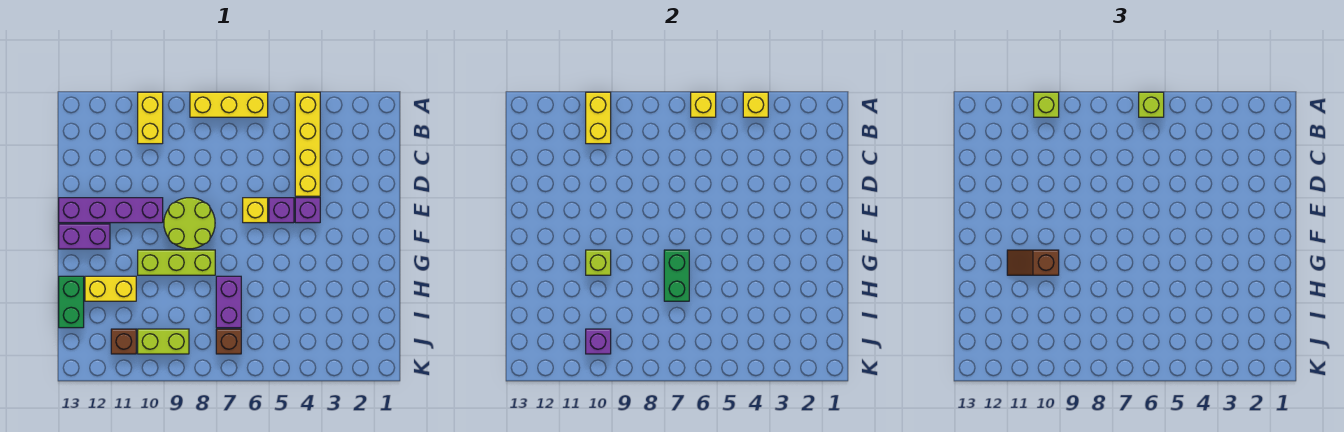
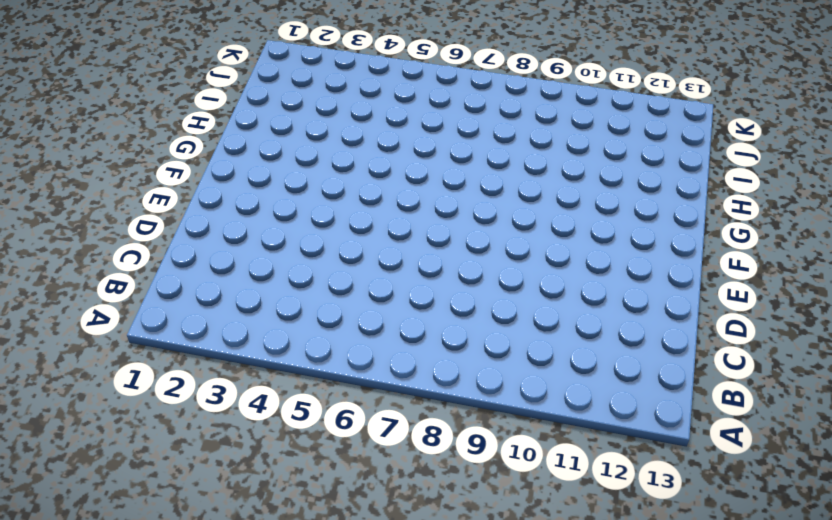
none -> yellow 1x4 brick [295,92,320,196]
none -> yellow 1x3 brick [190,92,268,117]
none -> yellow 1x2 brick [138,92,163,144]

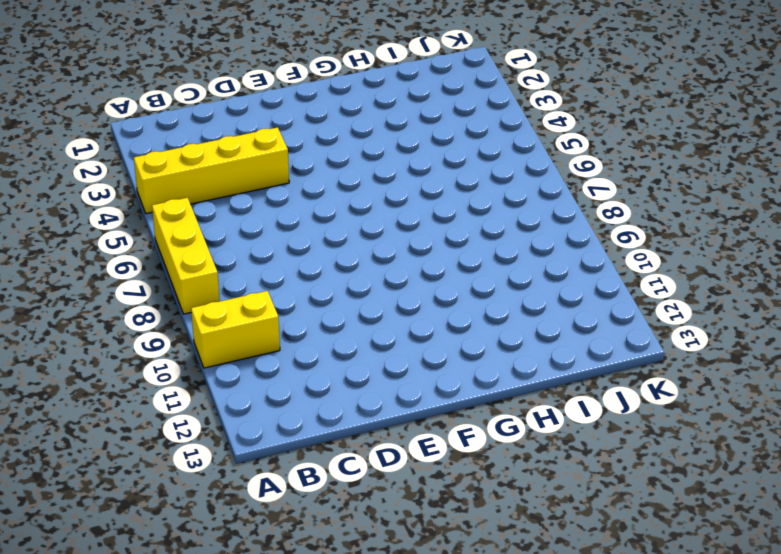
none -> purple 1x1 brick [295,198,320,223]
none -> purple 1x1 brick [269,198,294,223]
none -> yellow 1x1 brick [243,198,268,223]

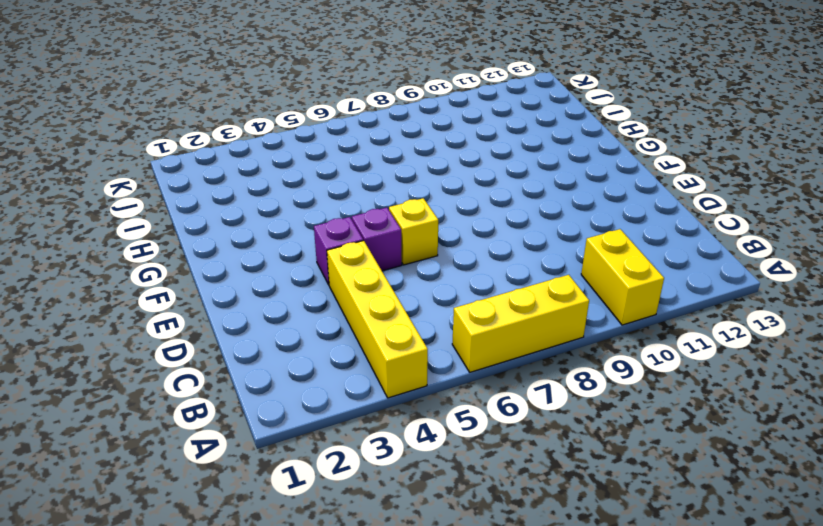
none -> lime 2x2 round brick [164,198,215,249]
none -> purple 1x4 brick [59,198,163,223]
none -> purple 1x2 brick [59,224,110,249]

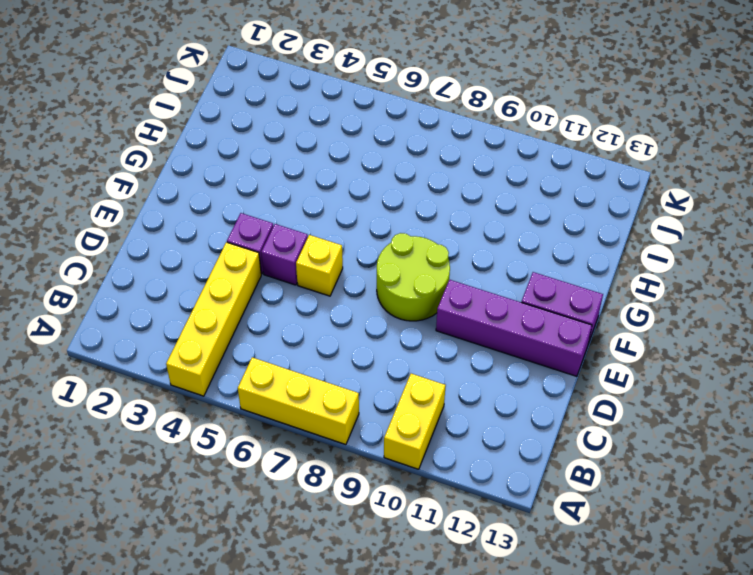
none -> lime 1x3 brick [138,250,215,275]
none -> purple 1x2 brick [216,276,241,328]
none -> yellow 1x2 brick [85,276,136,301]

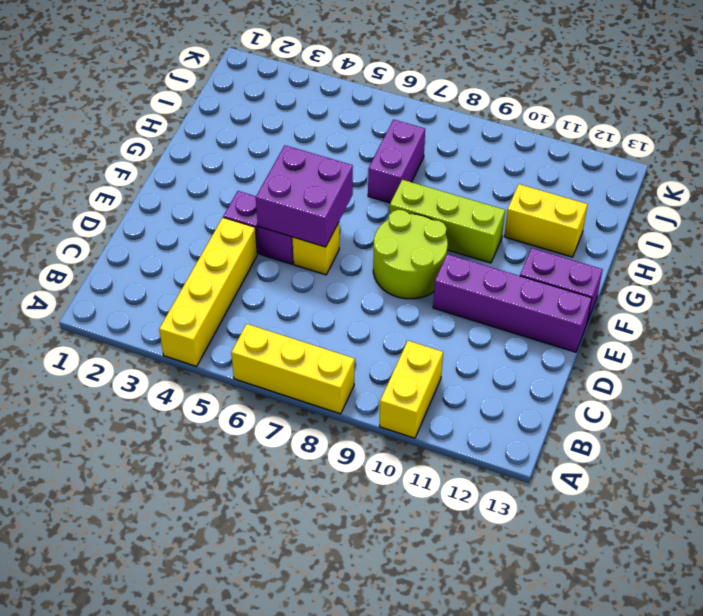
purple 2x2 brick [256,145,353,247] -> none
none -> green 1x2 brick [59,276,84,328]
none -> brown 1x1 brick [216,329,241,354]
none -> lime 1x2 brick [138,329,189,354]

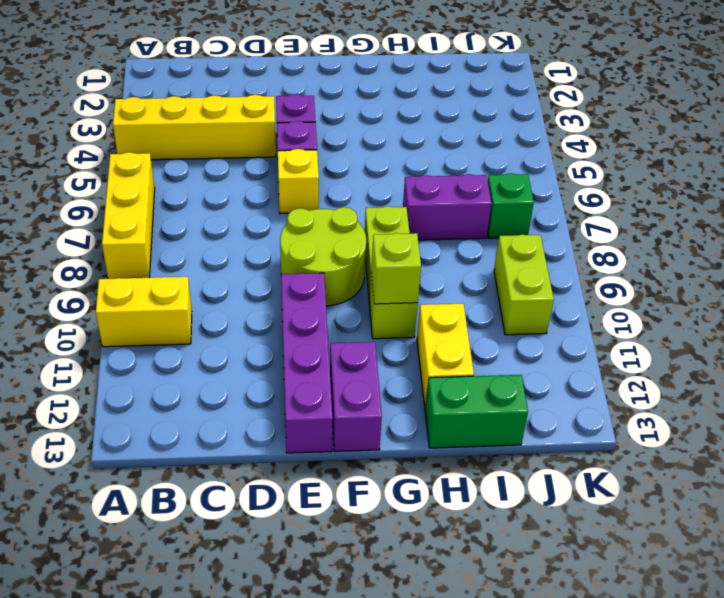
green 1x1 brick [487,173,534,238] -> brown 1x1 brick [216,329,241,354]
none -> brown 1x1 brick [111,329,136,354]
none -> yellow 1x1 brick [743,92,768,117]
none -> yellow 1x1 brick [691,92,716,117]

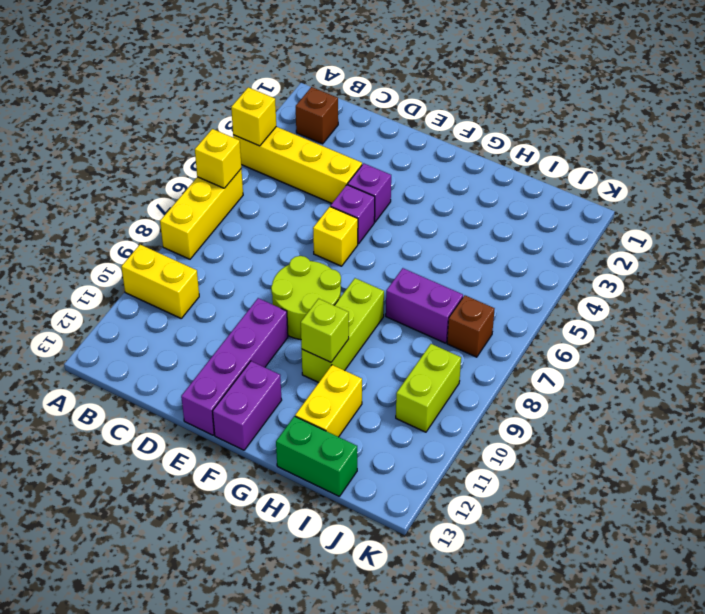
brown 1x1 brick [296,87,338,144] -> brown 1x1 brick moved to [111,329,136,354]
none -> yellow 1x2 brick [586,92,611,144]
none -> green 1x2 brick [664,250,689,301]
none -> purple 1x1 brick [586,329,611,354]

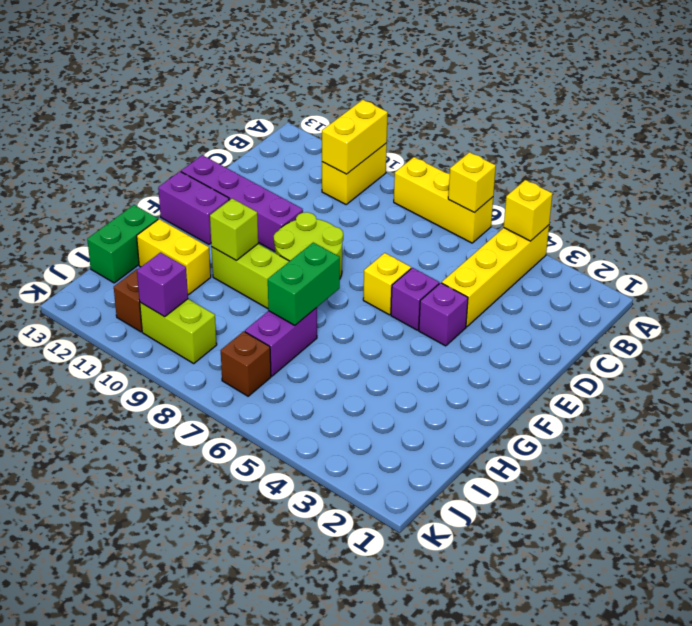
none -> lime 1x1 brick [1139,92,1164,117]
none -> lime 1x1 brick [1034,92,1059,117]
none -> brown 1x2 slope [1007,250,1059,275]

